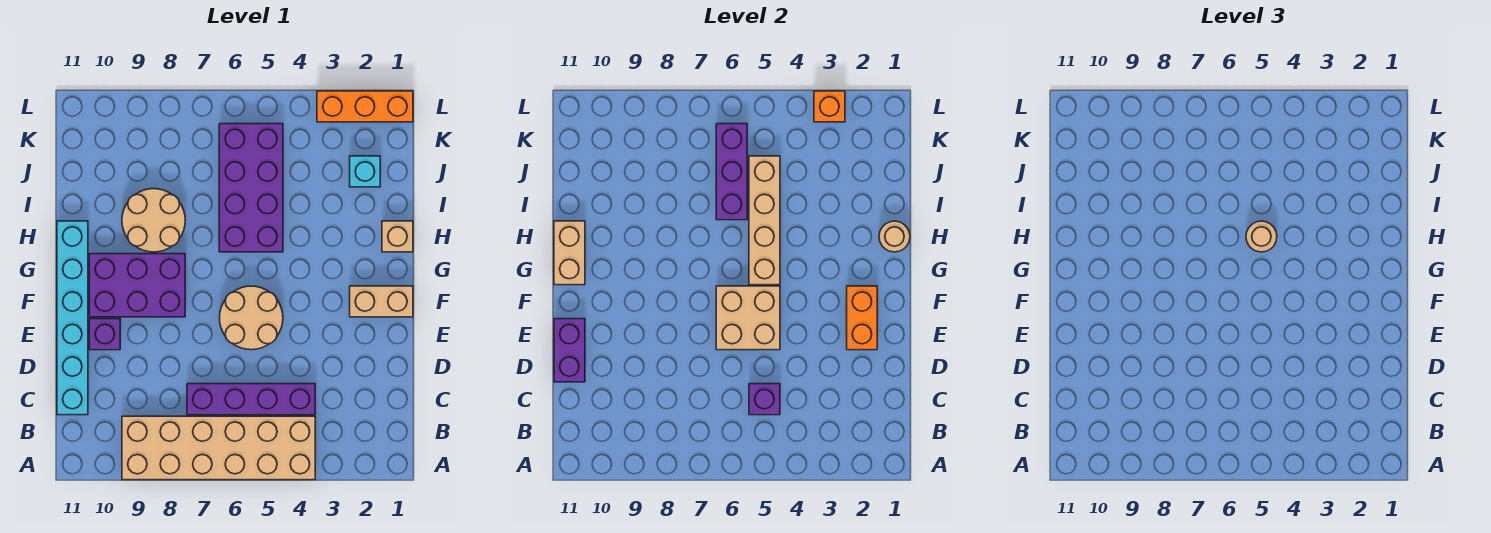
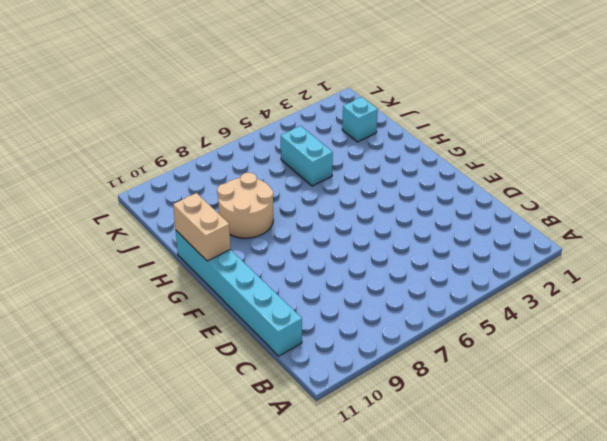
cyan 1x2 brick [281,126,333,186] -> purple 2x4 brick [219,124,283,252]
none -> tan 2x6 brick [122,416,315,480]
none -> purple 1x4 brick [187,384,315,415]
none -> tan 2x2 round brick [220,286,283,350]

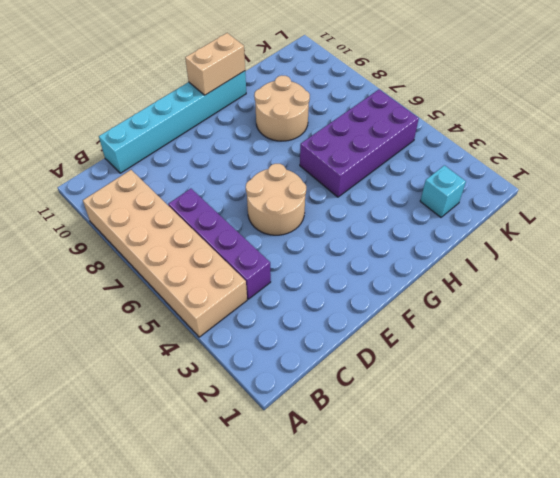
none -> purple 1x1 brick [89,319,120,350]
none -> tan 1x2 brick [350,286,413,317]
none -> purple 2x3 brick [89,254,185,317]

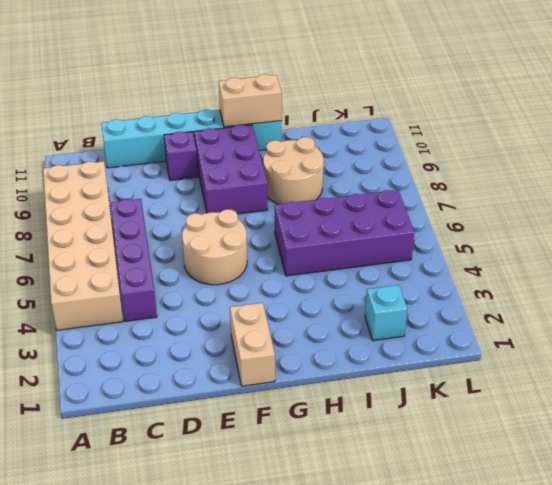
none -> tan 1x1 brick [382,221,413,252]
none -> orange 1x3 brick [317,91,413,122]
none -> purple 1x1 brick [749,384,780,415]

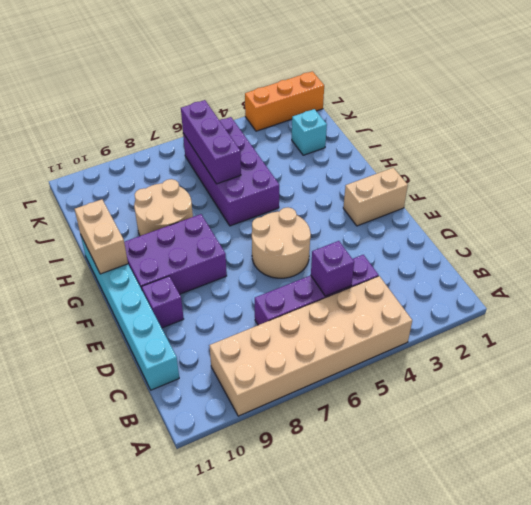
none -> tan 1x1 brick [382,221,413,252]
none -> purple 1x2 brick [554,319,585,382]
none -> orange 1x2 brick [847,286,877,350]

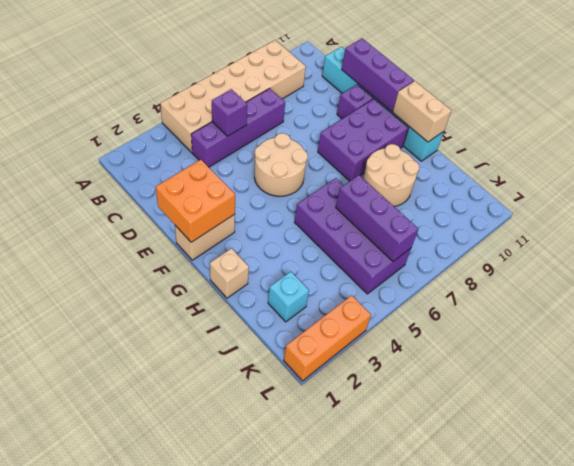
purple 1x3 brick [342,38,414,112] -> purple 1x2 brick [554,319,585,382]
orange 2x2 brick [156,160,235,242] -> orange 1x2 brick [847,286,877,350]
none -> tan 2x2 brick [716,286,780,350]
none -> tan 1x4 brick [749,156,780,285]
none -> tan 1x1 round brick [879,221,910,252]

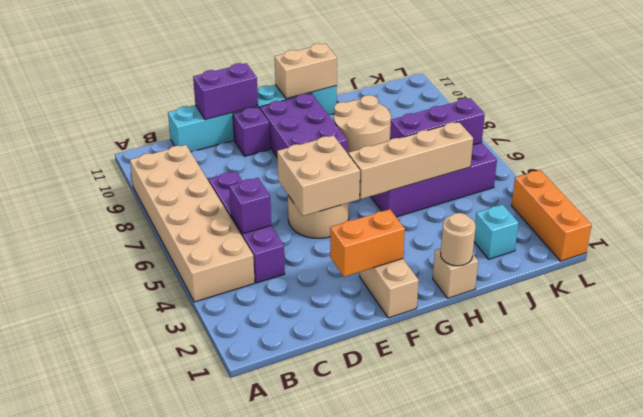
none -> orange 1x1 brick [814,91,845,122]
none -> tan 1x1 round brick [1246,221,1277,252]

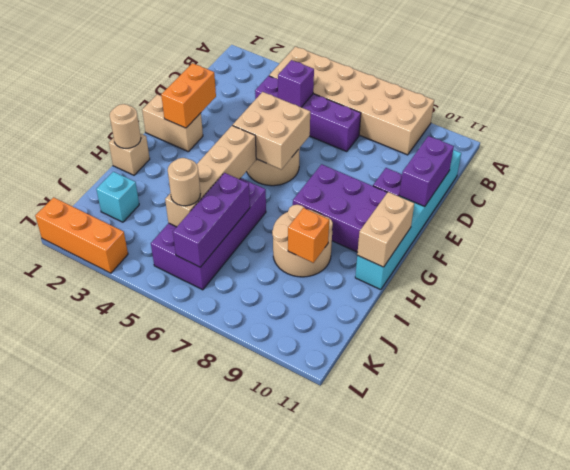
orange 1x1 brick [288,208,329,263] -> orange 1x1 brick moved to [814,91,845,122]
tan 1x1 round brick [168,158,200,206] -> tan 1x1 round brick moved to [1246,221,1277,252]

